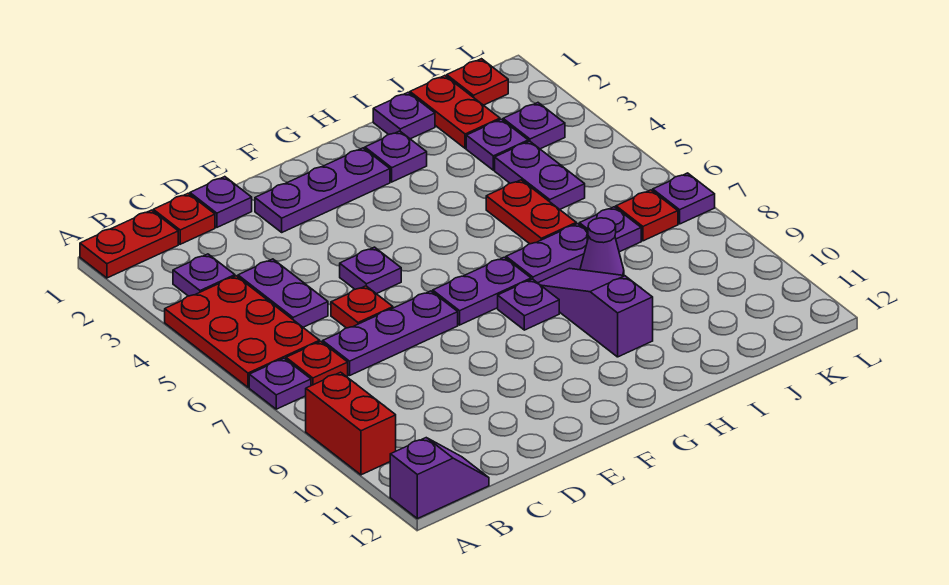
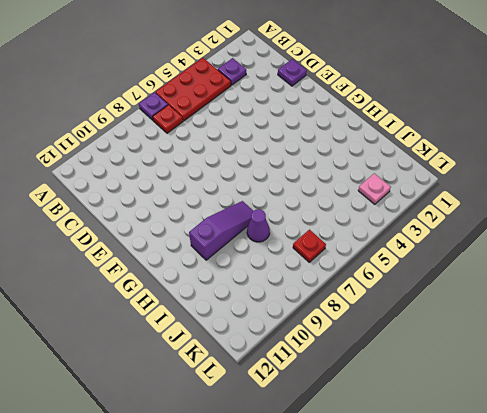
pink 1x1 plate [358,173,391,204] -> purple 1x1 plate [503,103,565,149]
none -> red 1x2 plate [80,210,178,278]
none -> red 1x2 brick [306,372,396,475]
none -> purple 1x2 slope [390,438,489,519]
none -> red 1x1 plate [153,193,215,244]

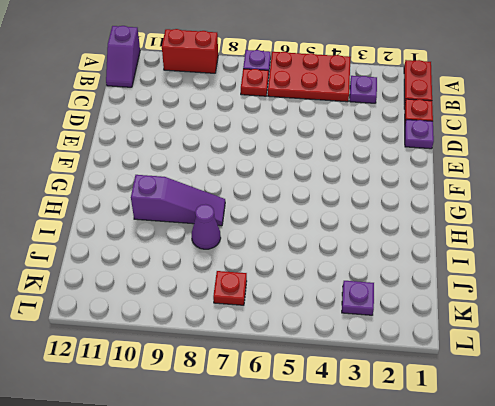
none -> purple 1x2 plate [238,259,328,327]
none -> purple 1x3 plate [323,291,458,375]
none -> red 1x1 plate [331,286,393,328]
none -> purple 1x3 plate [255,148,390,232]

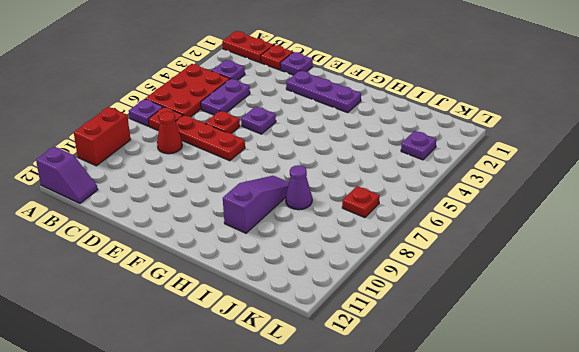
red 1x3 plate [175,115,245,161] -> purple 1x3 plate [323,291,458,375]
red 1x1 cone [157,112,182,154] -> none
none -> purple 1x2 plate [433,257,531,325]
none -> purple 1x1 plate [498,279,559,330]
none -> purple 1x1 plate [365,131,427,182]
none -> purple 1x2 plate [506,224,589,283]

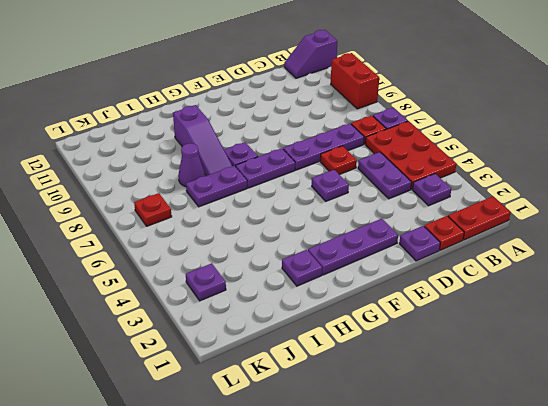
none -> purple 1x1 plate [373,92,435,139]
none -> red 1x2 plate [486,180,576,244]
none -> red 1x2 plate [410,76,500,148]
none -> purple 1x1 plate [466,119,528,170]

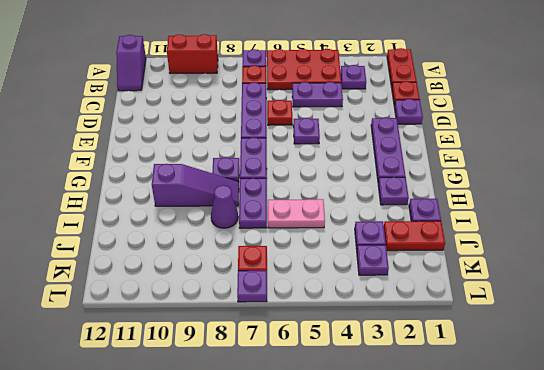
pink 1x2 plate [268,199,325,228] -> red 1x2 plate [486,180,576,244]
none -> purple 1x2 plate [495,141,585,209]
none -> purple 1x1 plate [579,207,641,252]
none -> red 1x1 plate [447,59,508,105]

